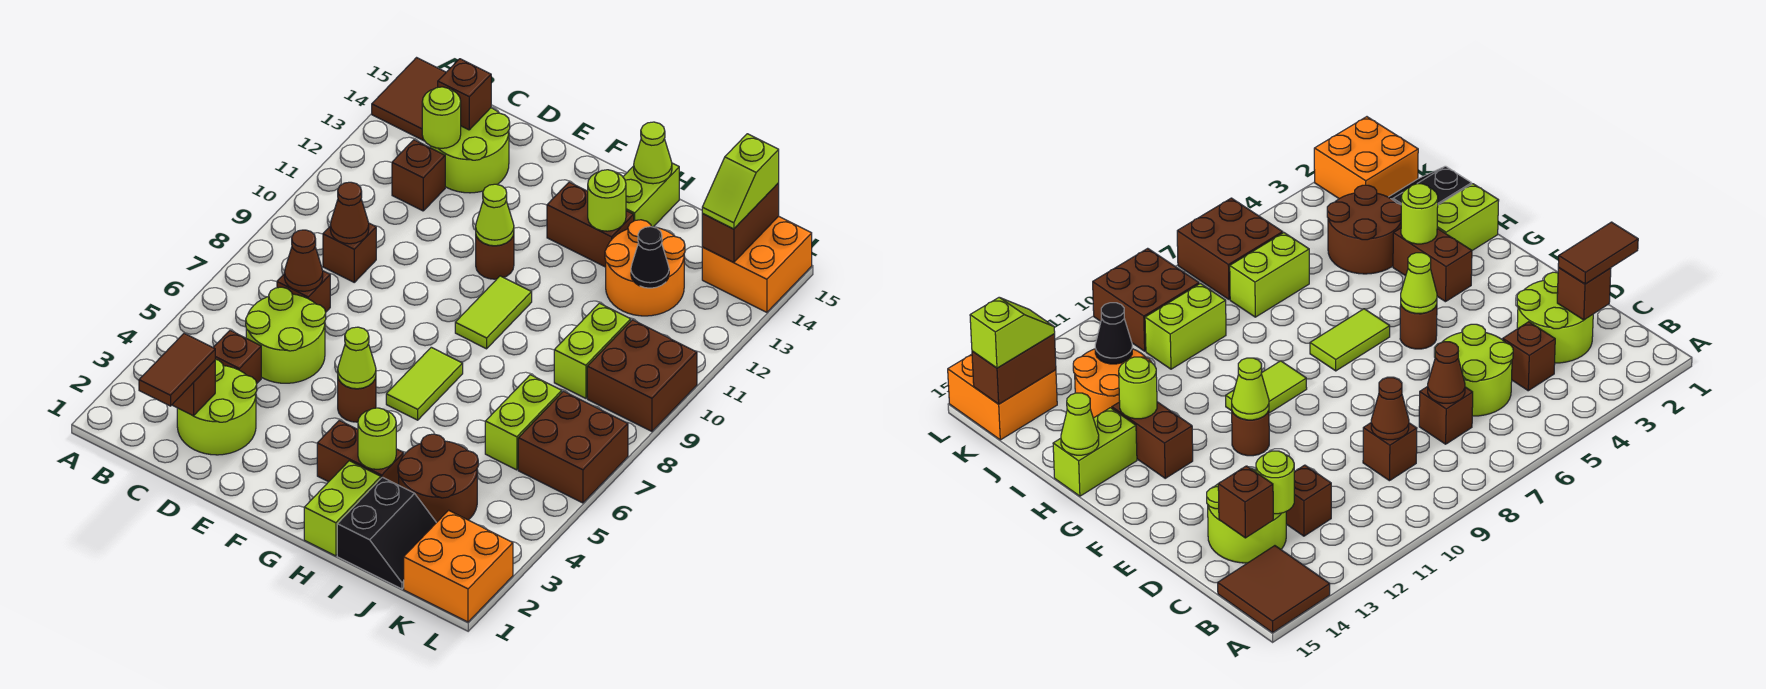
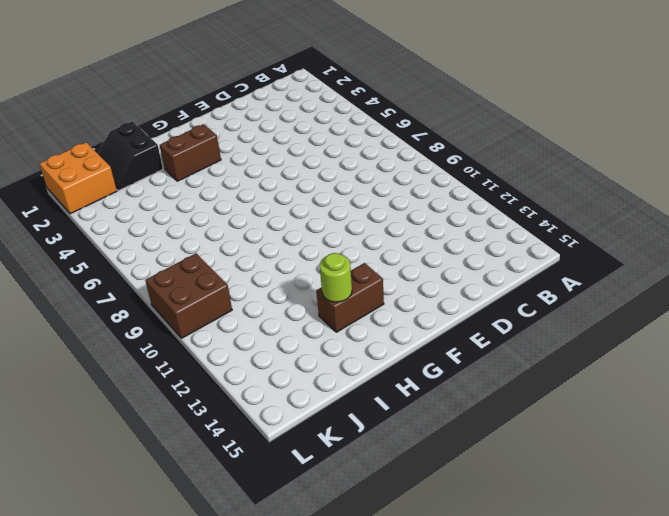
none -> brown 2x2 tile [372,58,446,141]
none -> lime 2x2 round brick [177,359,257,455]
none -> brown 1x1 brick [213,330,261,383]
none -> lime 2x2 round brick [246,287,326,383]

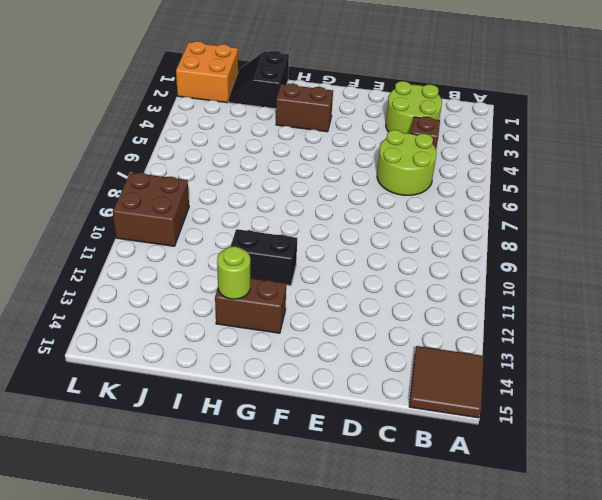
black 1x2 brick [231,229,297,286] -> none
none -> brown 1x1 brick [277,271,330,312]
none -> brown 1x1 brick [323,223,376,282]
none -> brown 1x1 brick [392,140,445,211]
none -> lime 2x2 round brick [430,108,510,193]

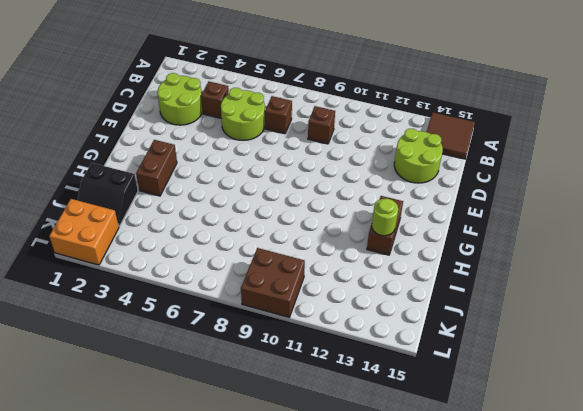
none -> brown 1x1 brick [392,140,445,211]
none -> brown 1x1 round brick [338,377,376,422]
none -> brown 1x1 round brick [476,234,514,279]
none -> lime 1x2 tile [386,347,463,420]

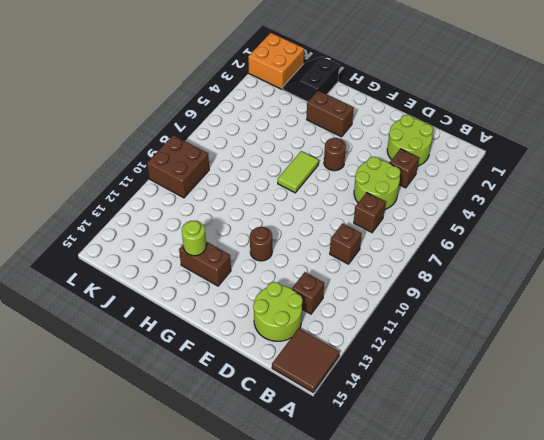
none -> lime 1x2 tile [455,276,532,349]
none -> lime 1x2 brick [304,461,381,556]
none -> lime 1x2 brick [623,163,679,227]
none -> brown 2x2 round brick [398,434,478,523]

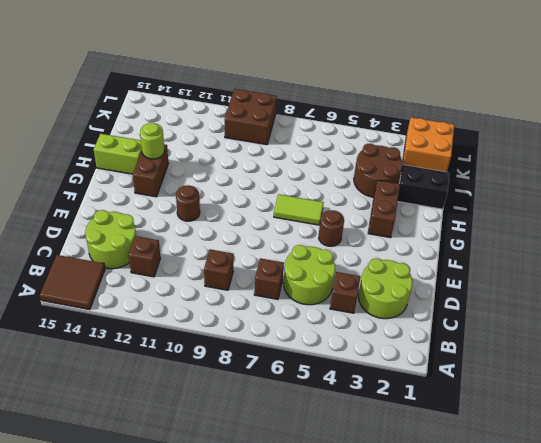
none -> lime 1x2 tile [455,276,532,349]
none -> lime 1x2 brick [304,461,381,556]
none -> orange 2x2 round brick [605,220,685,316]
none -> lime 1x2 brick [485,375,562,470]

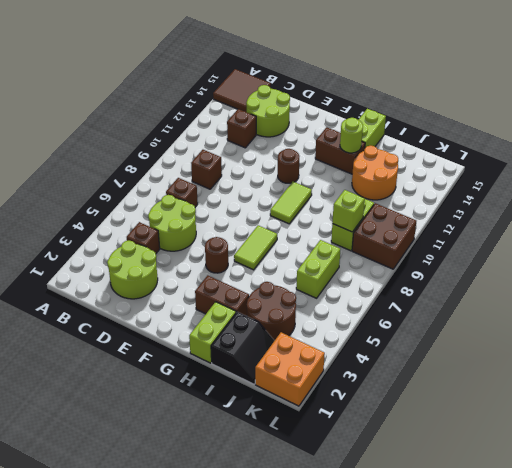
lime 1x1 brick [332,190,365,232] -> none
none -> brown 2x2 brick [518,391,628,503]
none -> orange 2x2 brick [702,216,812,312]
none -> brown 1x1 brick [172,361,215,416]
none -> brown 1x1 cone [284,230,323,291]

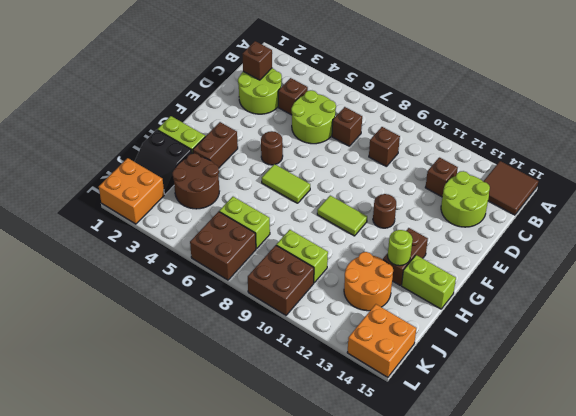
none -> brown 1x1 cone [284,230,323,291]
none -> brown 1x1 cone [330,182,369,244]
none -> lime 1x1 round brick [422,87,461,148]
none -> brown 1x1 brick [438,59,491,130]

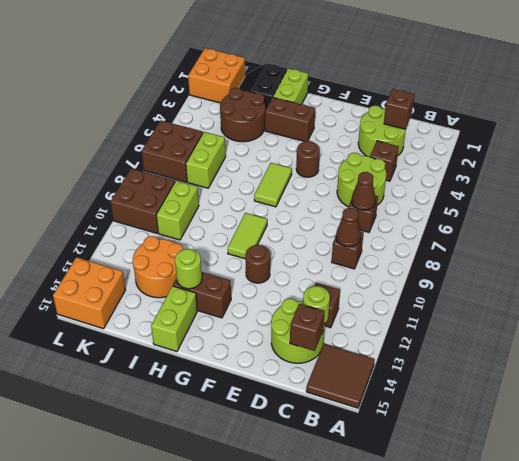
none -> lime 1x1 cone [338,327,376,389]
none -> lime 1x1 cone [476,184,514,246]
none -> lime 1x1 round brick [358,408,396,469]
none -> lime 1x1 cone [634,122,672,184]

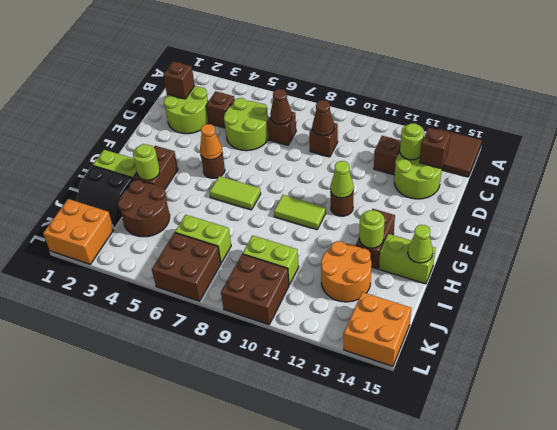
orange 1x1 cone [200,124,222,160] -> lime 1x1 cone [338,327,376,389]
none -> black 1x1 cone [631,227,669,288]
none -> brown 1x2 brick [702,183,779,263]
none -> brown 1x2 tile [139,333,215,406]
none -> lime 1x2 slope [702,134,779,229]

